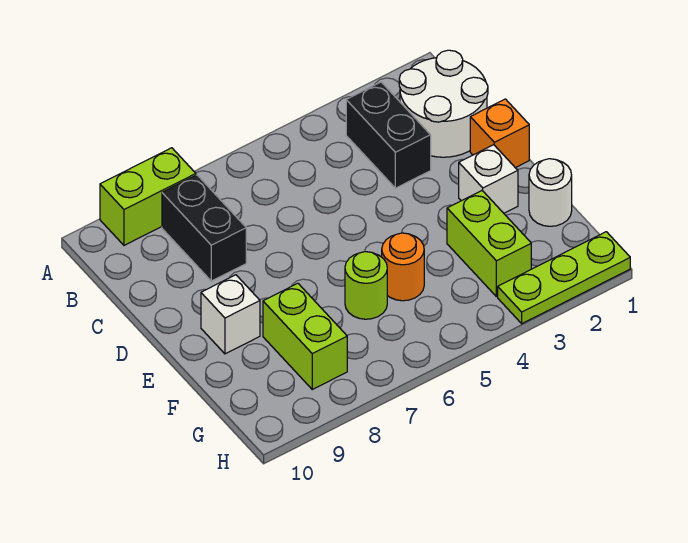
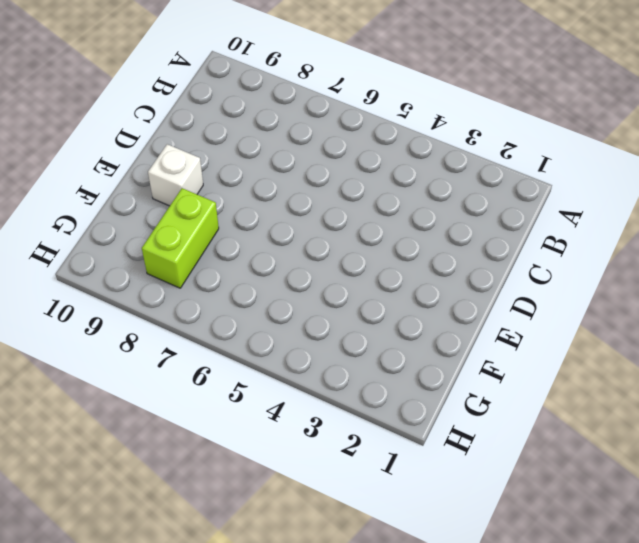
none -> lime 1x2 brick [100,148,196,245]
none -> white 2x2 round brick [399,50,488,157]
none -> black 1x2 brick [346,82,431,188]

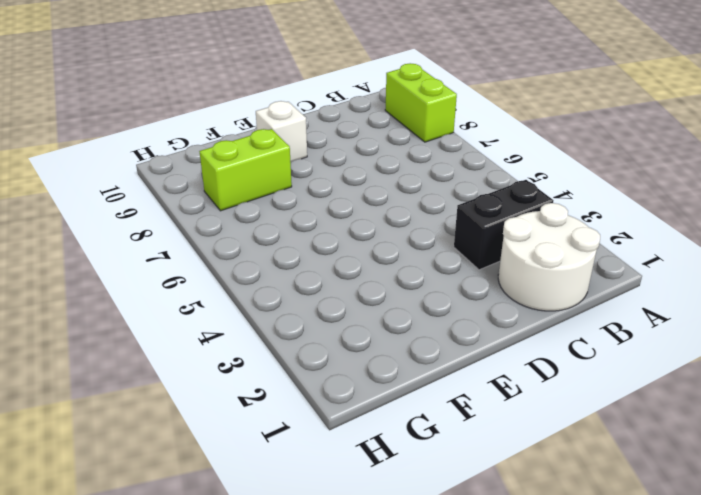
none -> black 1x2 brick [162,175,246,281]
none -> orange 1x1 brick [470,99,529,168]
none -> white 1x1 brick [459,145,518,213]

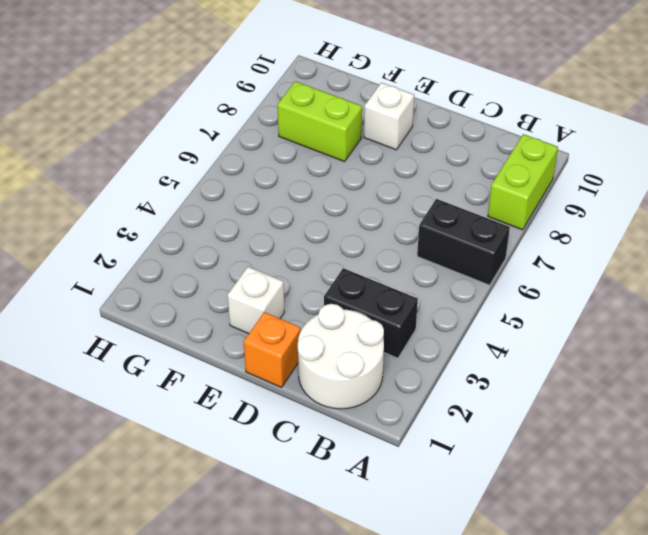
black 1x2 brick [417,199,510,285] -> black 1x2 brick moved to [162,175,246,281]
none -> white 1x1 round brick [529,159,572,226]
none -> lime 1x2 brick [447,191,531,297]
none -> orange 1x1 round brick [382,233,424,301]

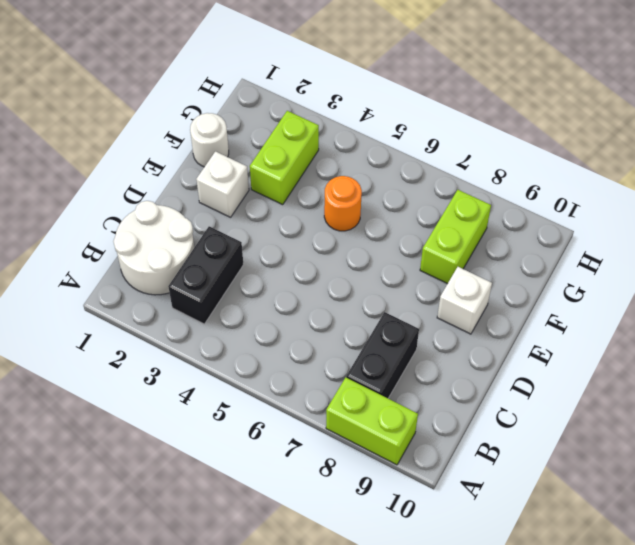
none -> orange 1x1 brick [470,99,529,168]
none -> lime 1x1 round brick [345,252,387,319]
none -> lime 1x3 plate [498,232,630,324]

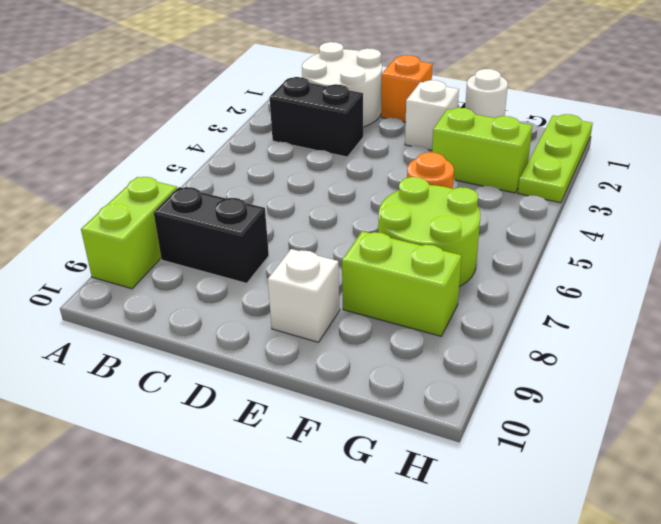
lime 2x2 round brick [378,177,481,287] -> lime 1x1 round brick [345,252,387,319]

